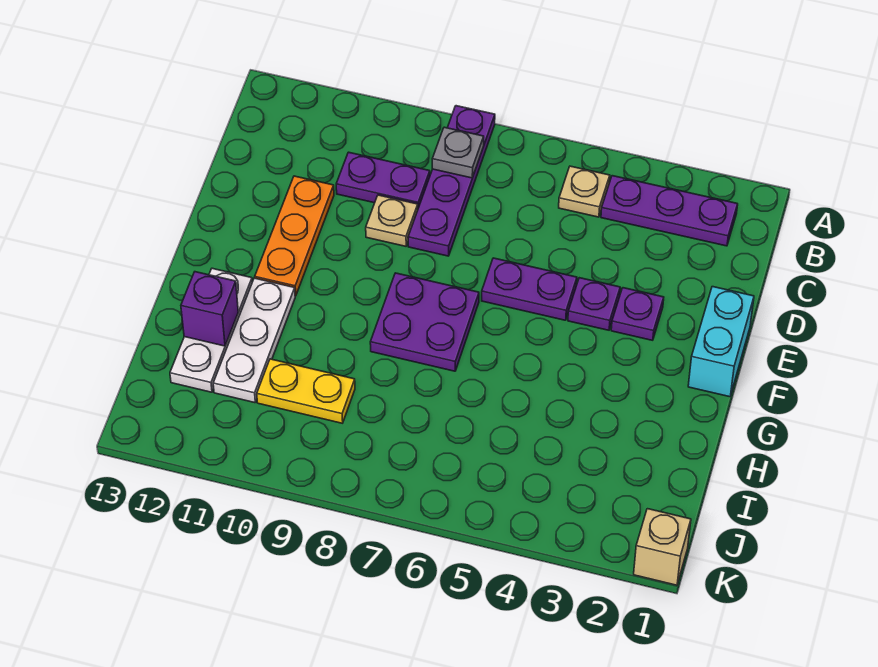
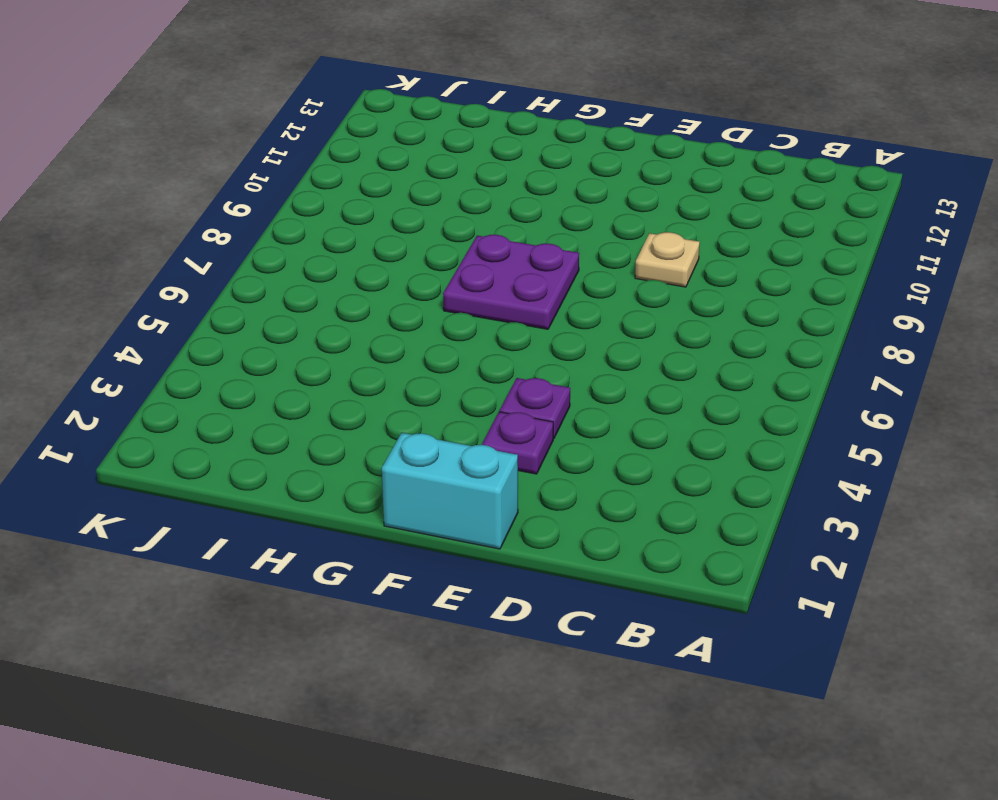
none -> purple 1x4 plate [408,106,495,256]
none -> purple 1x3 plate [601,176,738,246]
none -> tan 1x1 plate [559,166,610,217]

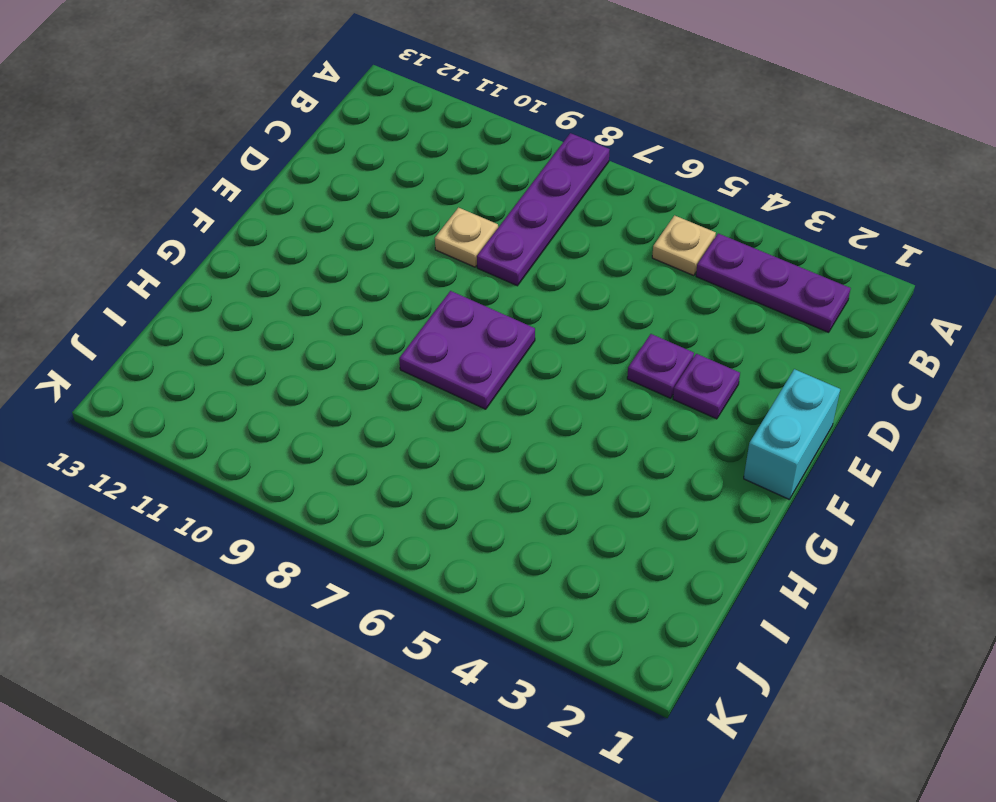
none -> purple 1x2 plate [336,152,430,208]
none -> orange 1x3 plate [255,176,334,296]
none -> purple 1x2 plate [482,258,577,320]

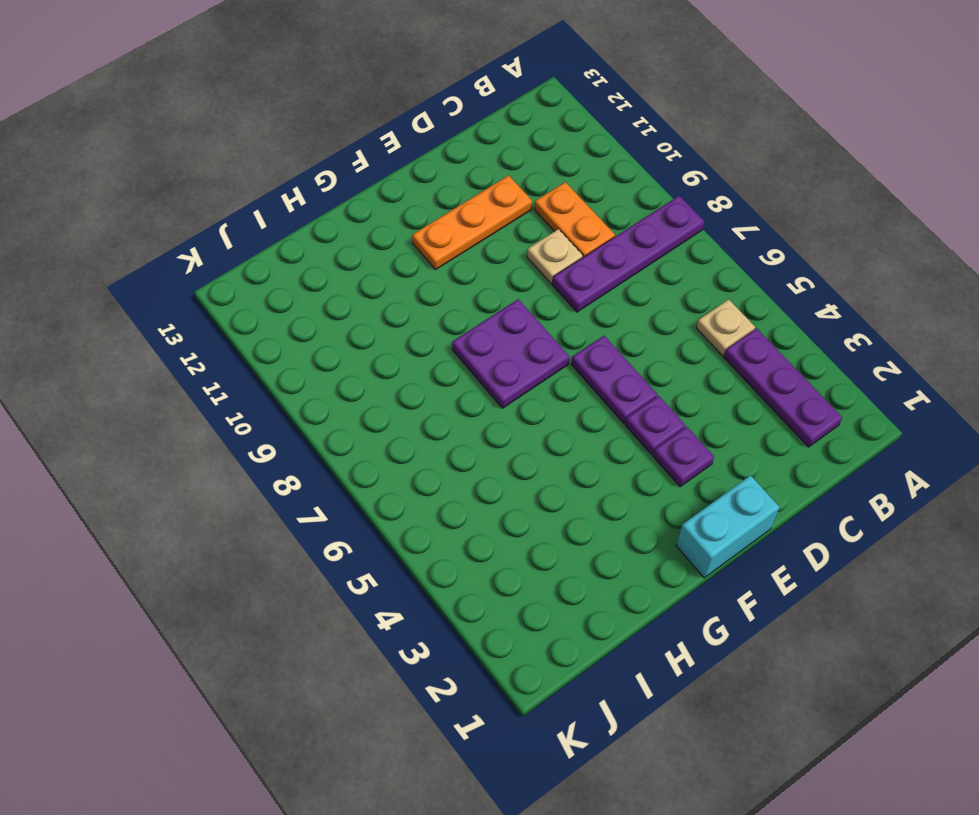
orange 1x2 plate [534,182,615,257] -> purple 1x2 plate [336,152,430,208]
none -> white 1x3 plate [213,278,295,403]
none -> white 1x3 plate [170,268,252,392]
none -> yellow 1x2 plate [257,359,355,423]

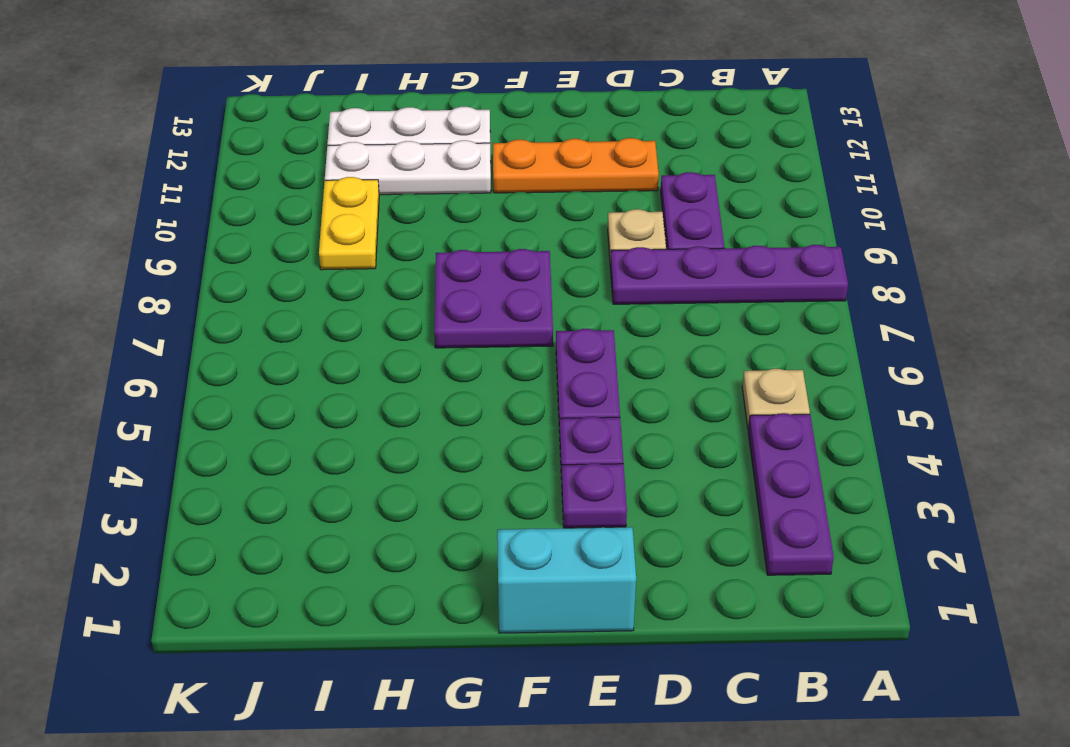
none -> tan 1x1 brick [634,509,691,585]
none -> grey 1x1 plate [432,127,484,178]
none -> purple 1x1 brick [181,272,238,346]

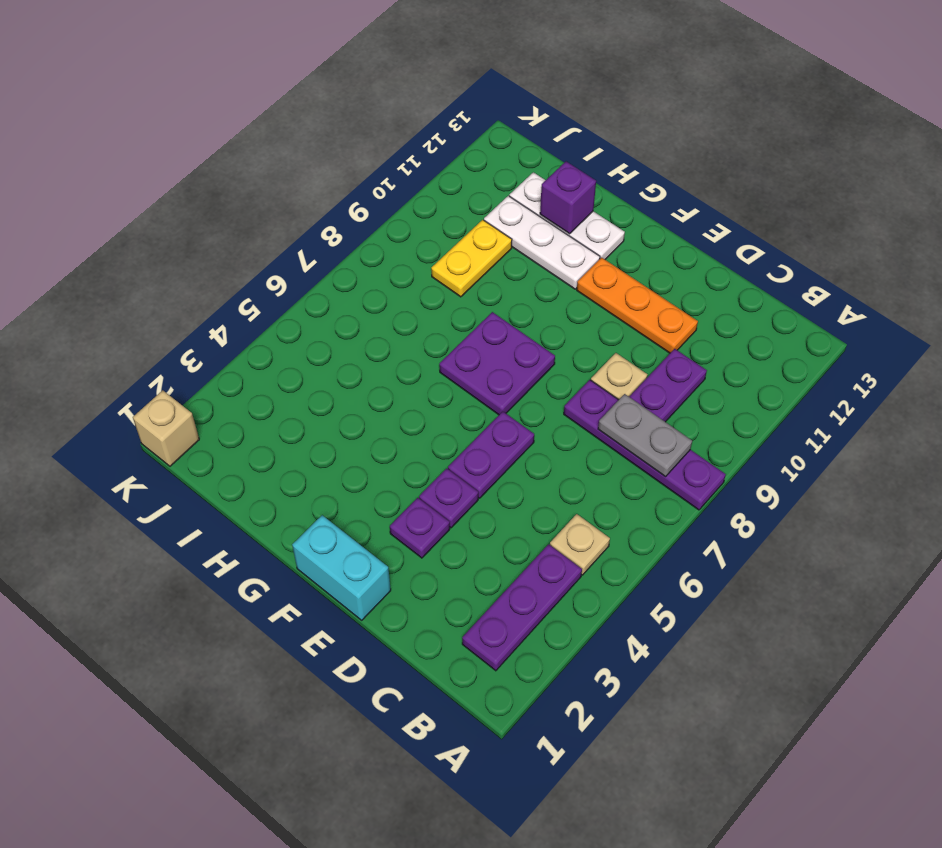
grey 1x2 plate [598,394,692,477] -> grey 1x1 plate [432,127,484,178]

